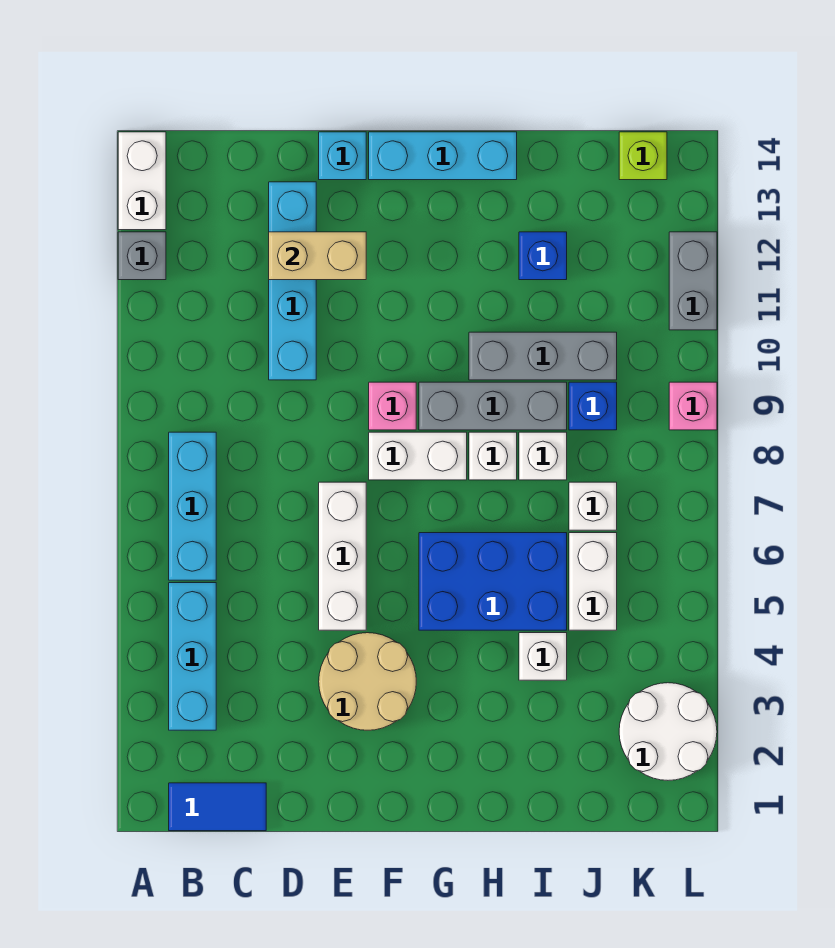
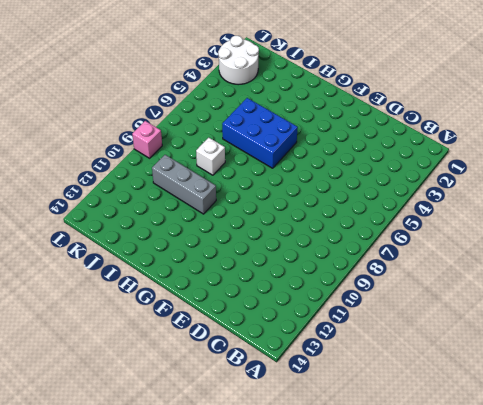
none -> grey 1x1 brick [118,232,166,280]
none -> white 1x2 brick [118,132,166,230]
none -> blue 1x2 tile [169,783,266,831]

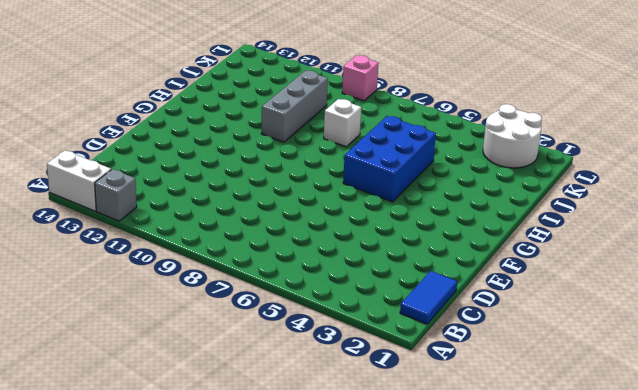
none -> cyan 1x3 brick [169,583,216,730]
none -> cyan 1x3 brick [169,432,216,580]
none -> cyan 1x4 brick [269,182,316,380]

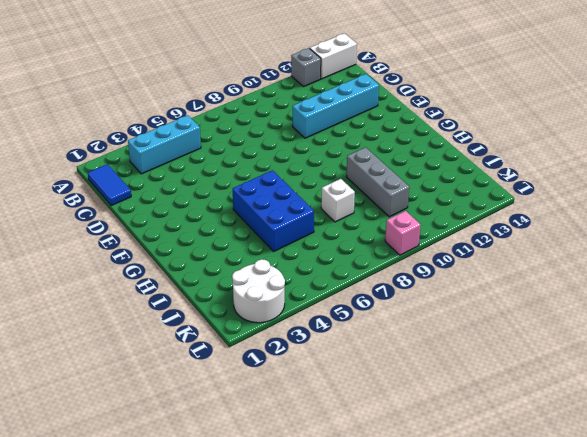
none -> cyan 1x3 brick [169,432,216,580]
none -> tan 2x2 round brick [319,633,416,730]
none -> white 1x3 brick [319,482,366,630]

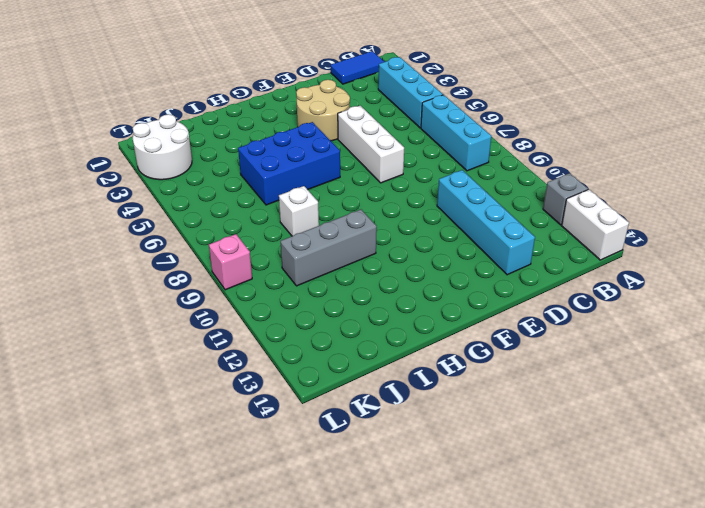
none -> cyan 1x1 brick [319,132,366,180]
none -> white 1x2 brick [369,432,467,480]
none -> pink 1x1 brick [369,382,416,430]

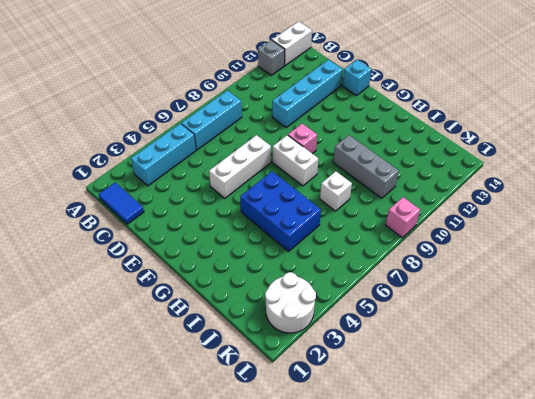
none -> tan 2x2 round brick [319,633,416,730]
none -> cyan 1x3 brick [369,132,517,180]
none -> grey 1x3 brick [419,382,567,430]

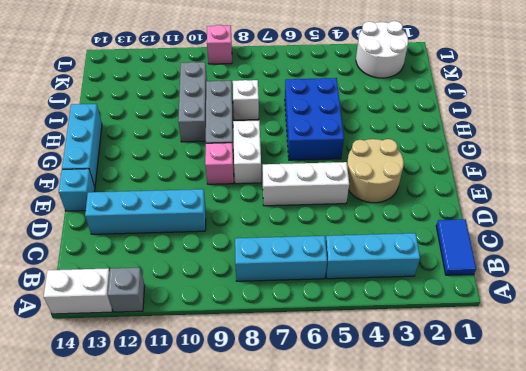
none -> white 1x1 brick [469,432,517,480]
none -> white 1x1 brick [519,633,567,680]
none -> blue 1x1 brick [519,232,567,280]

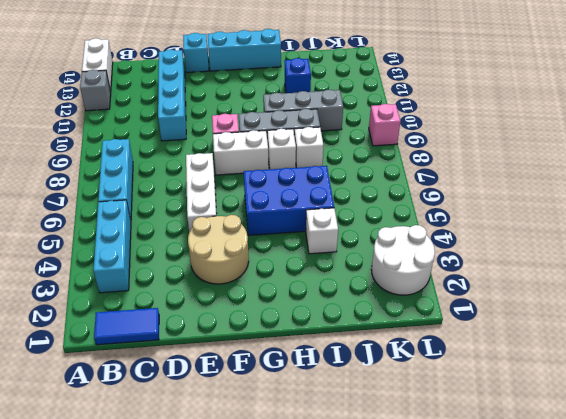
none -> white 1x2 brick [569,533,617,630]
none -> white 1x1 brick [569,482,617,530]
none -> blue 1x1 brick [569,382,617,430]

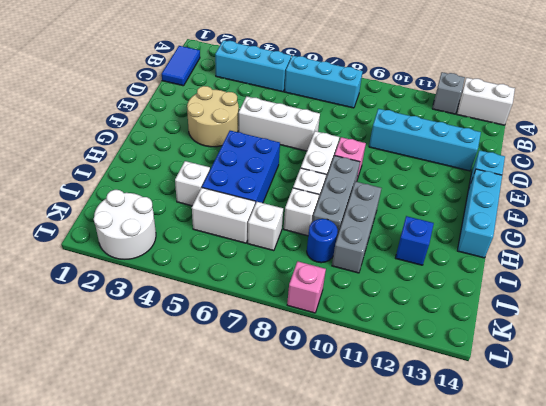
blue 1x1 round brick [307,219,338,263] -> blue 1x1 brick [569,382,617,430]
none -> lime 1x1 brick [619,132,667,180]
none -> grey 1x2 brick [669,232,717,330]
none -> tan 1x2 brick [269,232,366,280]

